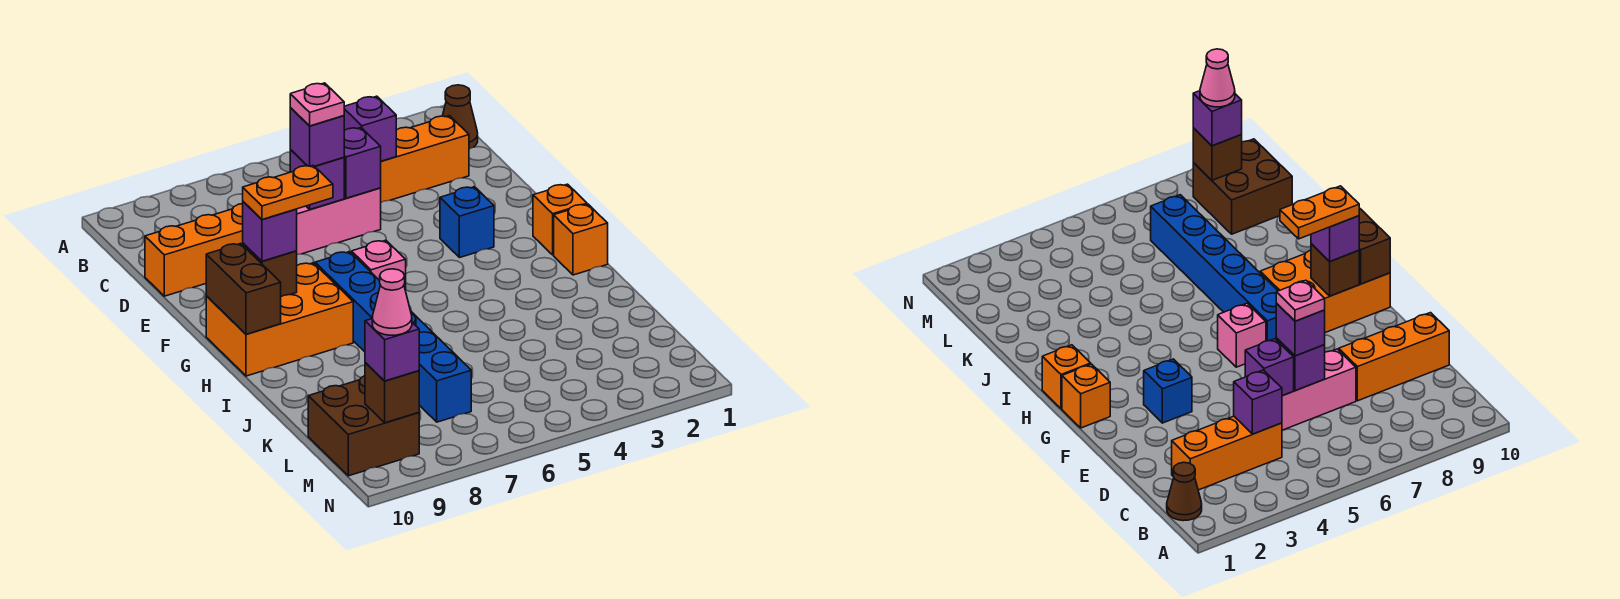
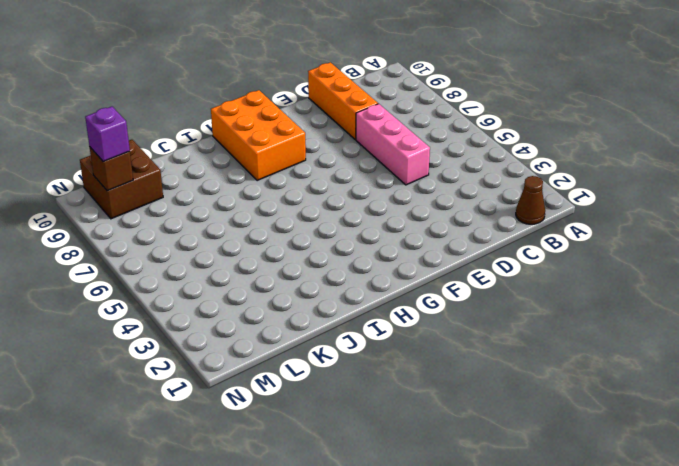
none -> orange 1x3 brick [381,116,469,202]
none -> blue 1x1 brick [440,187,494,258]
none -> orange 1x1 brick [533,184,587,255]

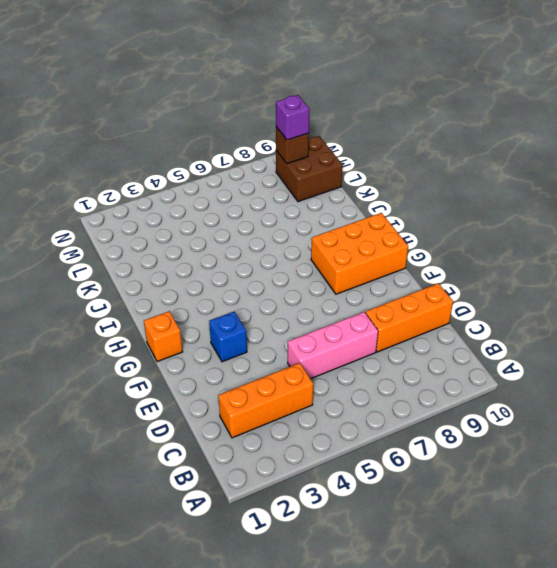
none -> brown 1x1 cone [443,85,478,149]
none -> pink 1x1 brick [352,240,406,291]
none -> blue 1x6 brick [315,252,471,422]

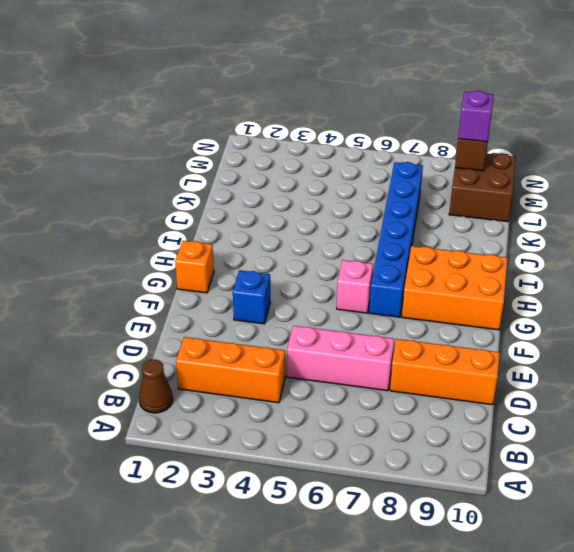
none -> orange 1x1 brick [554,204,608,275]
none -> purple 1x1 brick [344,96,396,161]
none -> purple 1x1 brick [344,128,381,198]

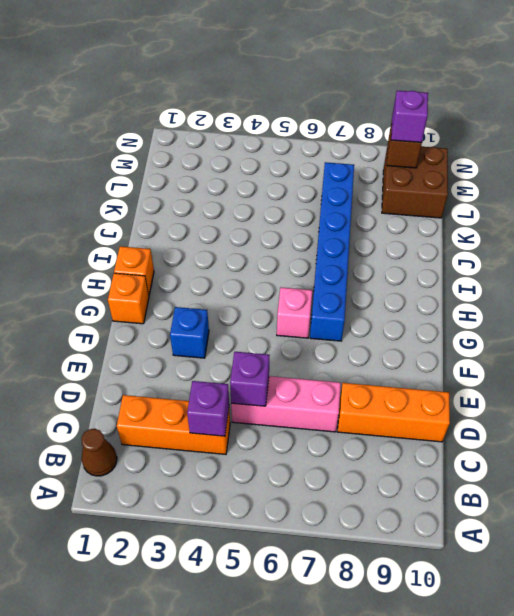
none -> orange 2x3 brick [206,263,353,376]
none -> purple 1x1 brick [290,150,344,209]
none -> brown 1x1 brick [243,243,297,297]

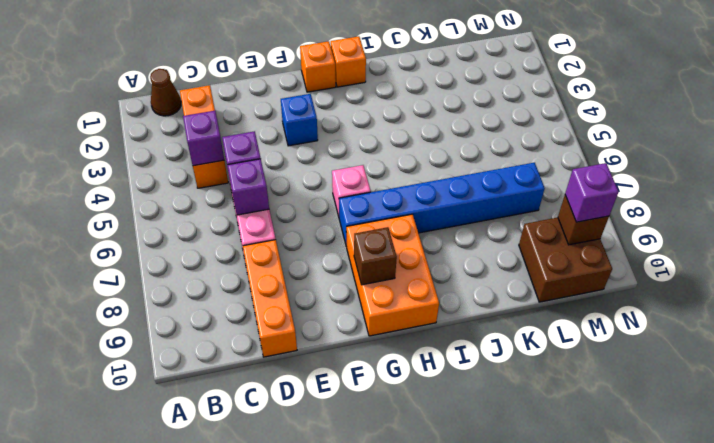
none -> brown 1x2 brick [206,243,281,334]
none -> purple 1x1 brick [290,108,344,166]
none -> purple 1x1 brick [243,202,297,261]

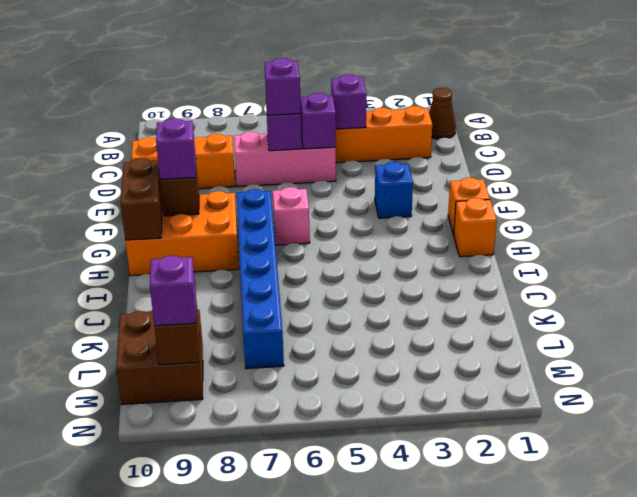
none -> pink 1x1 plate [290,83,344,126]
none -> orange 1x2 plate [243,165,333,219]
none -> pink 1x1 cone [372,269,412,335]

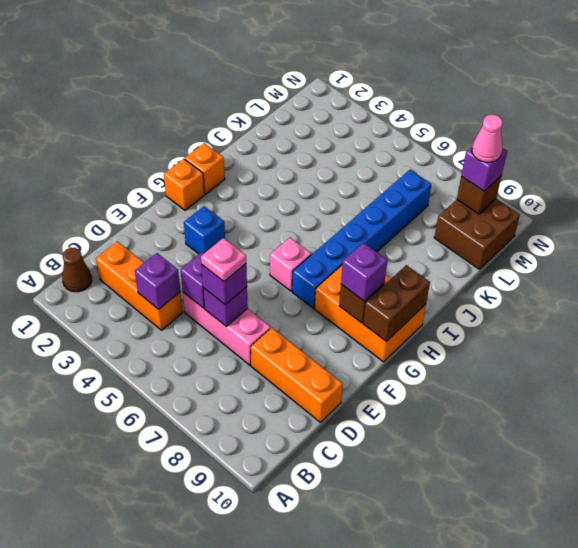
none -> orange 1x2 plate [243,165,333,219]

